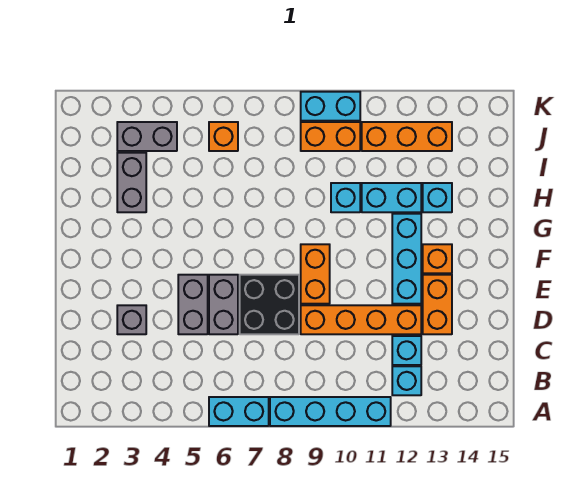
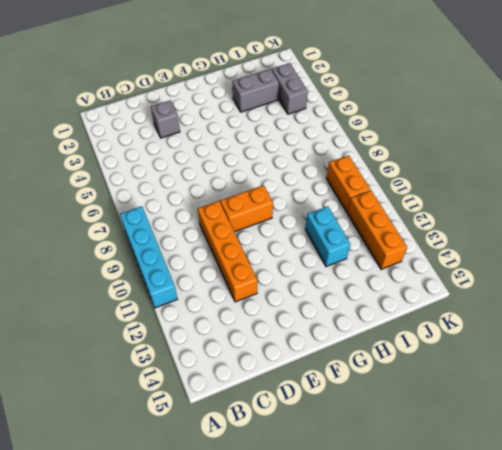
none -> cyan 1x2 brick [209,397,269,426]
none -> cyan 1x1 brick [392,366,421,395]
none -> cyan 1x1 brick [392,336,421,365]

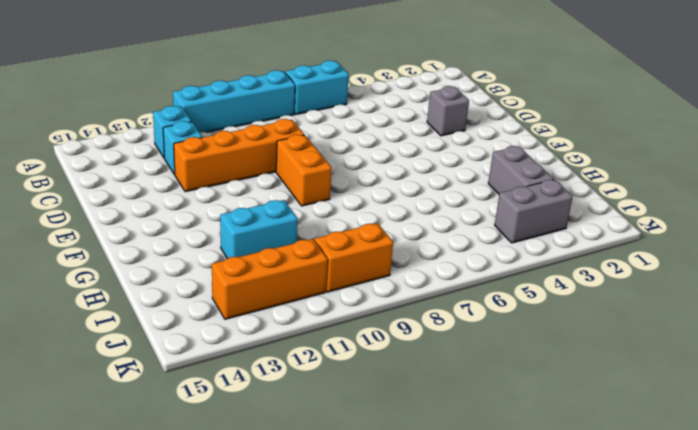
none -> grey 1x2 brick [178,275,208,334]
none -> grey 1x2 brick [209,275,238,334]
none -> black 2x2 brick [240,275,299,334]

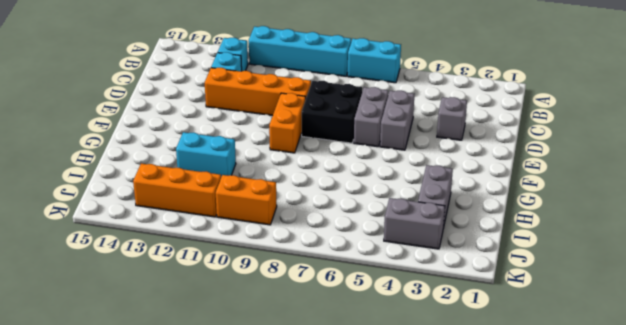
none -> orange 1x2 brick [423,275,452,334]
none -> cyan 1x3 brick [392,214,421,304]
none -> orange 1x1 brick [423,244,452,273]

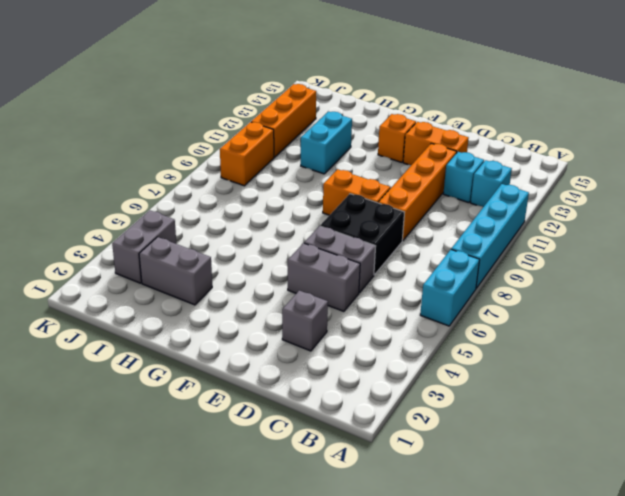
none -> cyan 1x3 brick [392,214,421,304]
none -> cyan 1x1 brick [331,183,360,212]
none -> cyan 1x1 brick [423,183,452,212]

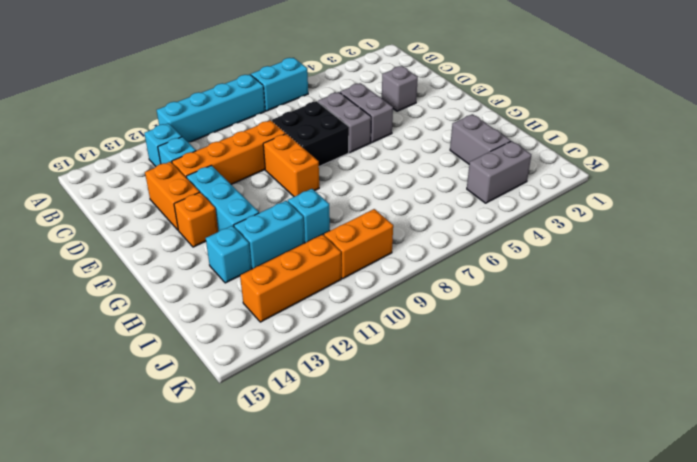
none -> orange 1x1 brick [209,122,238,151]
none -> cyan 1x2 brick [301,92,360,121]

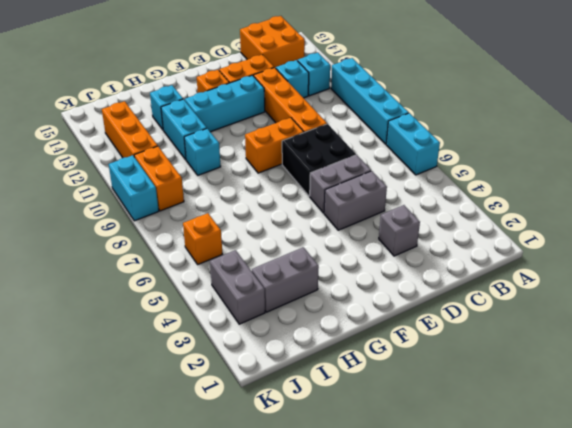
orange 2x2 brick [240,16,305,68] -> none

